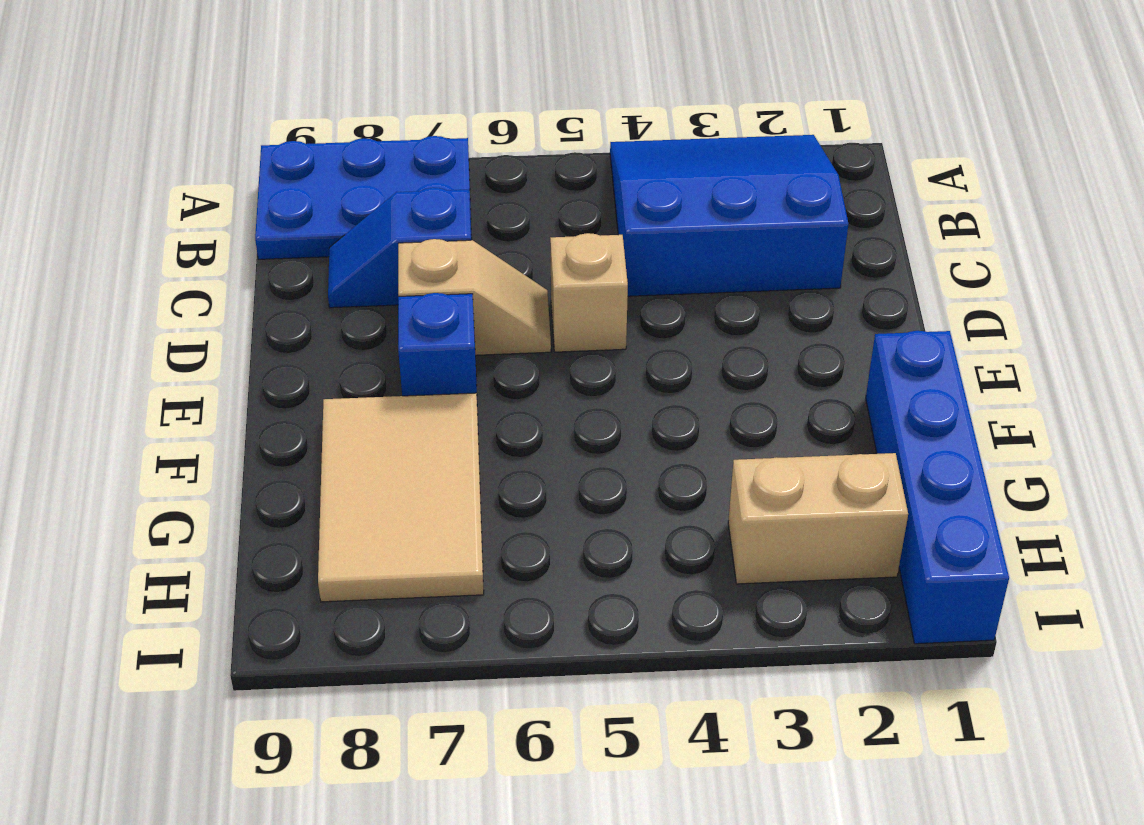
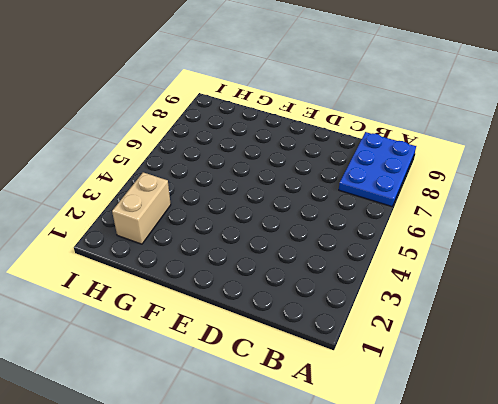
none -> blue 3x3 slope [610,135,848,296]
none -> blue 1x2 slope [328,188,471,308]

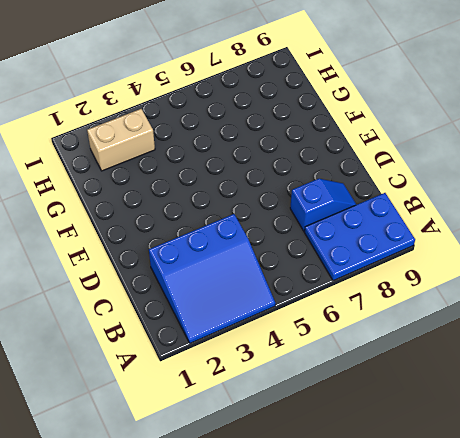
none -> tan 1x1 brick [550,233,628,352]
none -> tan 1x2 slope [398,239,551,355]

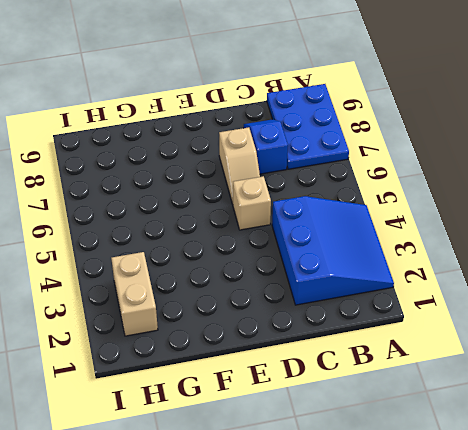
none -> blue 1x1 brick [398,293,477,396]
none -> blue 1x4 brick [866,331,1009,644]

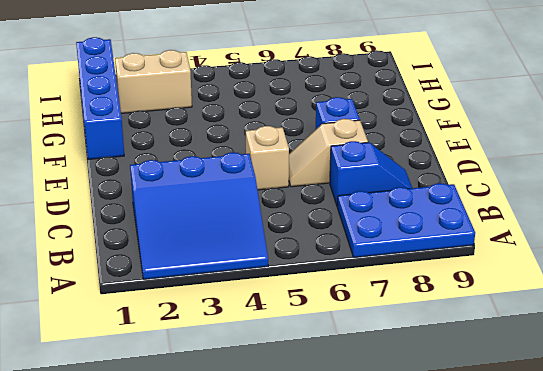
none -> tan 2x3 tile [318,393,484,602]

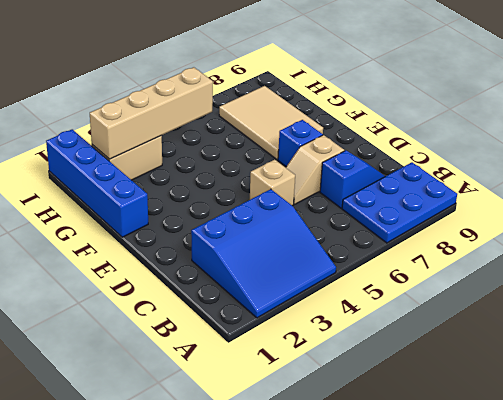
tan 1x4 brick [90,67,213,159] -> none

